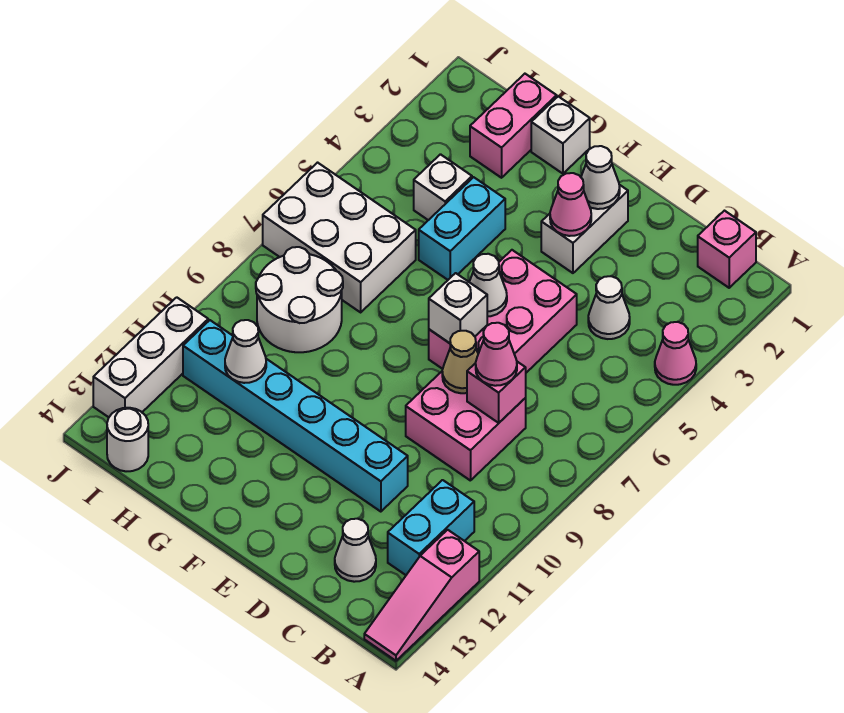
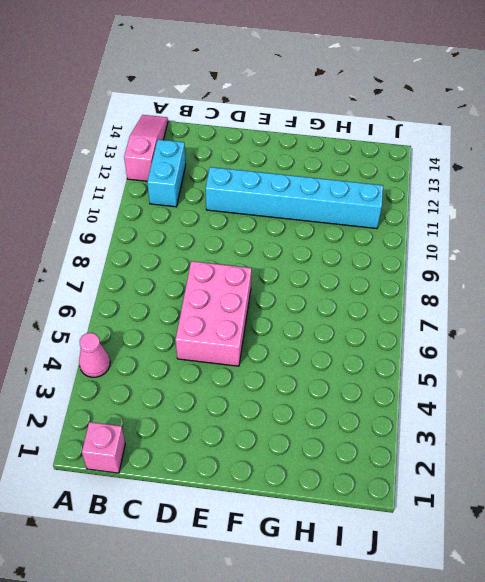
none -> white 1x1 cone [588,276,630,339]
none -> pink 2x2 brick [406,372,526,481]
none -> white 1x1 cone [335,519,376,582]

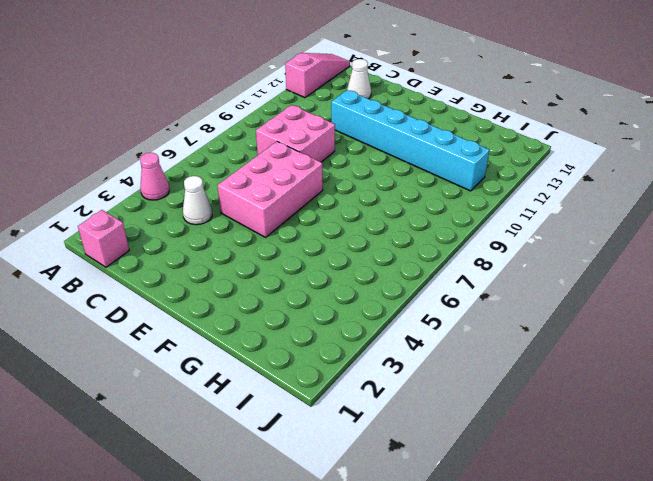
none -> cyan 1x2 brick [388,480,474,575]
none -> white 1x2 brick [541,185,628,273]
none -> white 1x1 brick [531,96,590,174]

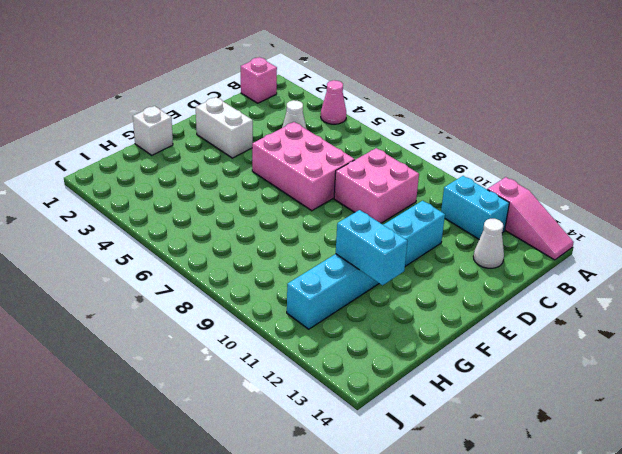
cyan 1x2 brick [336,210,407,285] -> cyan 1x2 brick moved to [419,177,505,280]
none -> pink 1x2 brick [470,74,557,178]
none -> white 1x1 brick [414,154,472,220]
none -> white 2x3 brick [263,163,416,312]

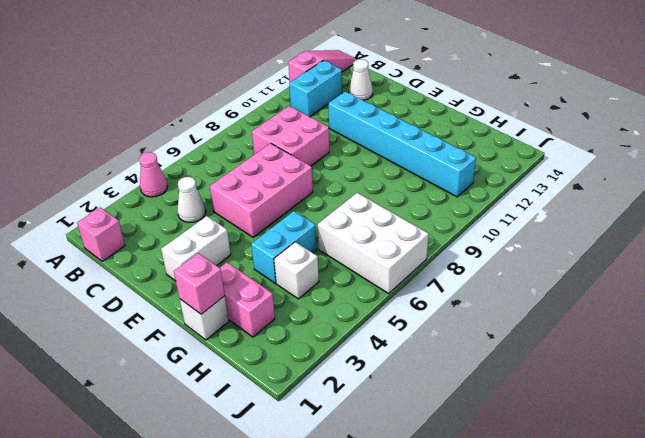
pink 1x1 brick [174,253,225,314] -> pink 1x1 brick moved to [467,362,526,423]
pink 1x2 brick [220,262,275,337] -> pink 1x2 brick turned to [470,74,557,178]
none -> white 2x2 round brick [256,247,343,352]
none -> white 1x1 round brick [107,408,148,471]
none -> white 1x3 brick [93,297,208,417]

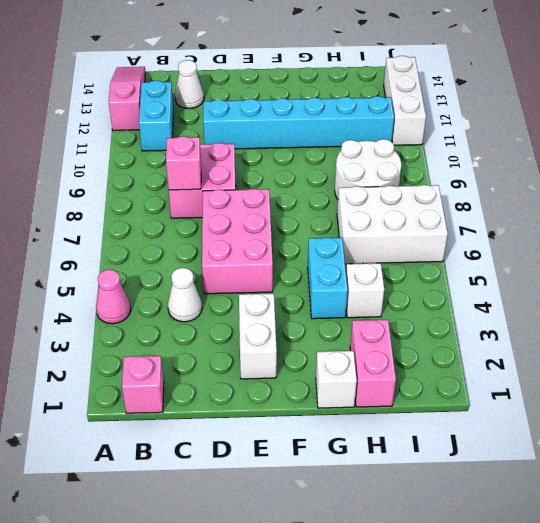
none -> white 1x1 round brick [107,408,148,471]
none -> tan 1x1 cone [442,331,478,393]
none -> white 1x1 cone [581,146,620,209]

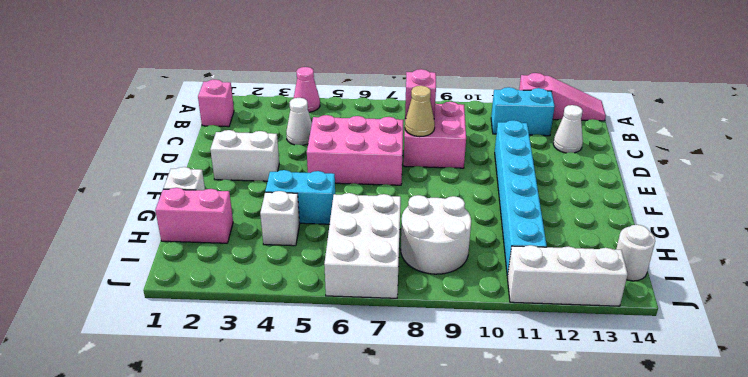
none -> white 1x1 cone [581,146,620,209]
none -> pink 1x1 cone [550,173,591,236]
none -> white 1x1 cone [470,254,507,317]

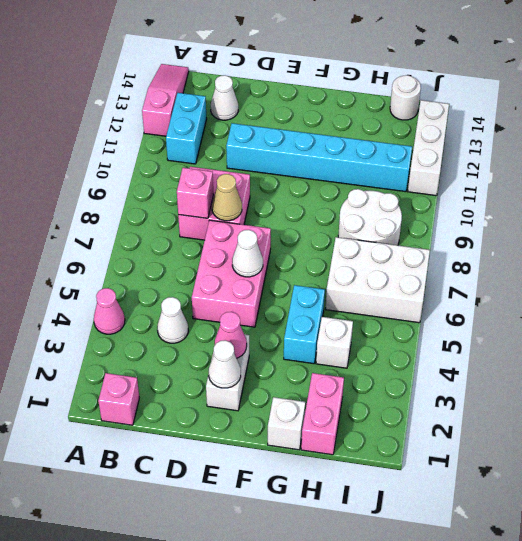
none -> white 1x1 brick [429,273,487,343]
none -> white 1x1 cone [225,320,266,383]
none -> pink 1x1 cone [476,323,517,386]

